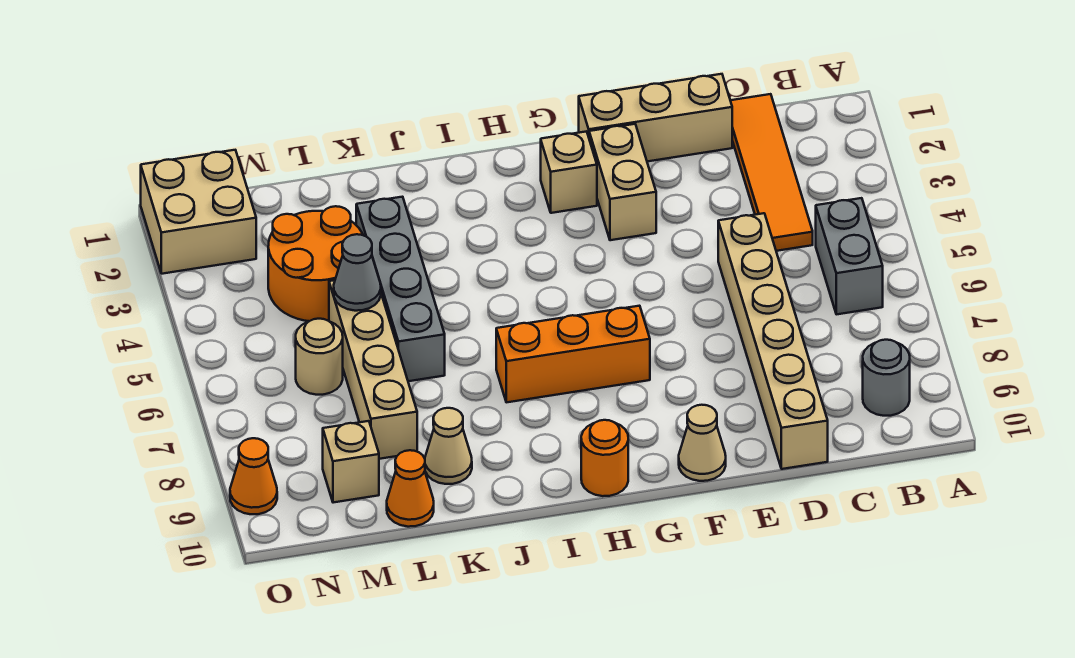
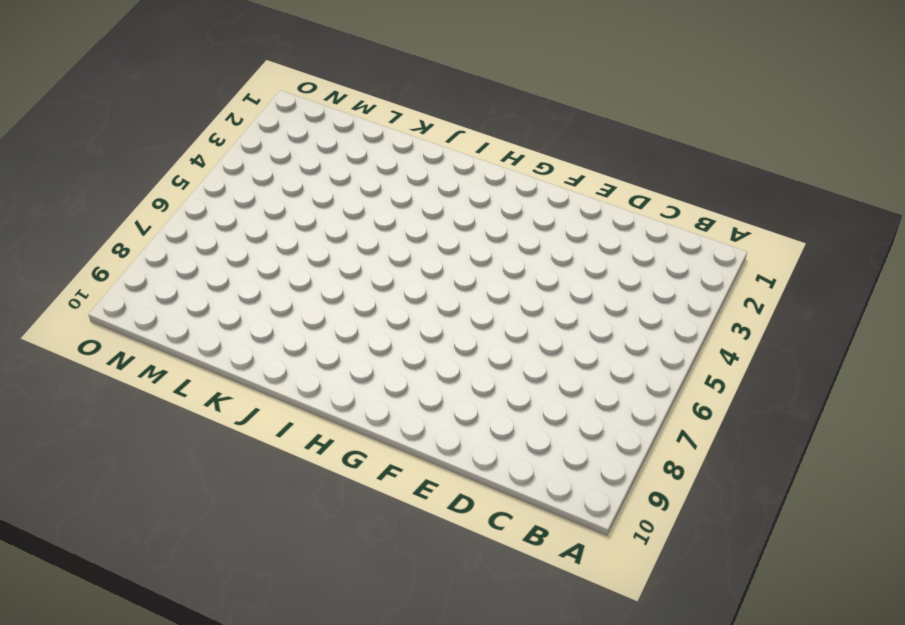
none -> grey 1x2 brick [816,198,883,314]
none -> grey 1x1 round brick [863,340,910,416]
none -> orange 1x4 tile [730,94,813,251]

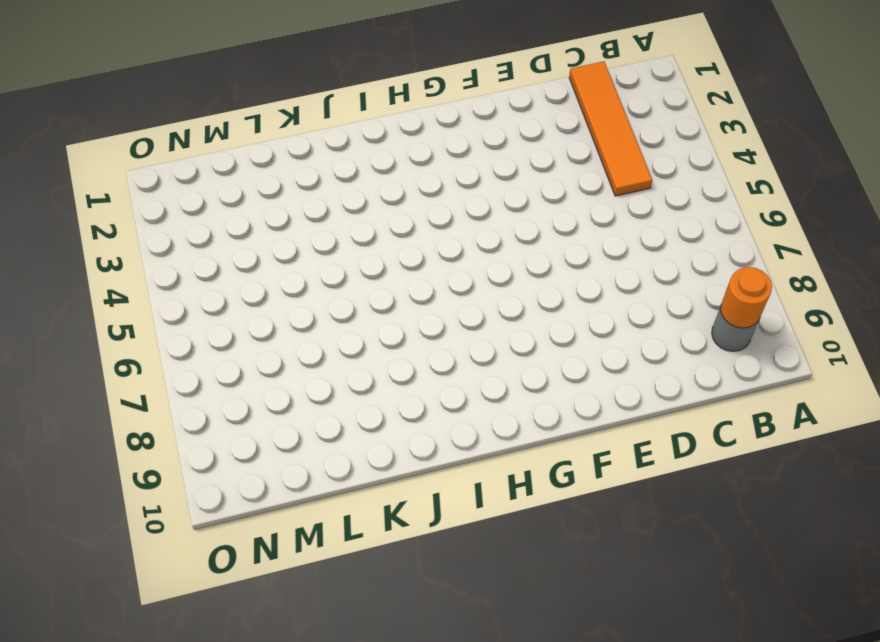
orange 1x1 round brick [721,267,772,328] -> orange 1x1 round brick moved to [581,420,628,496]
none -> grey 1x2 brick [816,198,883,314]
none -> tan 1x3 brick [579,74,732,161]
none -> tan 1x6 brick [718,213,828,469]

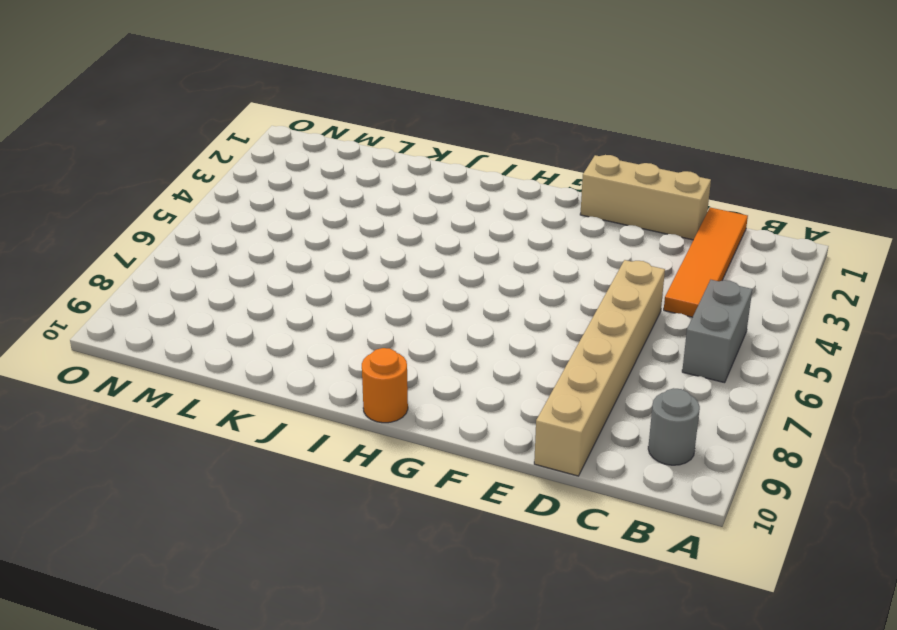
none -> tan 1x2 brick [589,124,656,240]
none -> tan 1x1 cone [679,405,726,481]
none -> tan 1x1 brick [541,131,597,213]

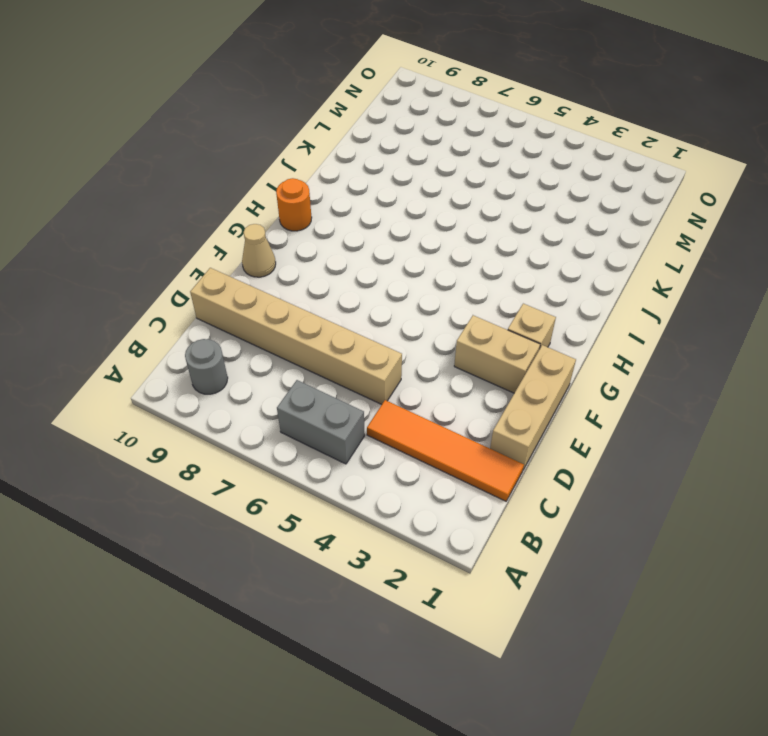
none -> orange 1x3 brick [496,306,650,402]
none -> grey 1x4 brick [356,197,445,381]
none -> tan 1x1 cone [425,408,472,484]

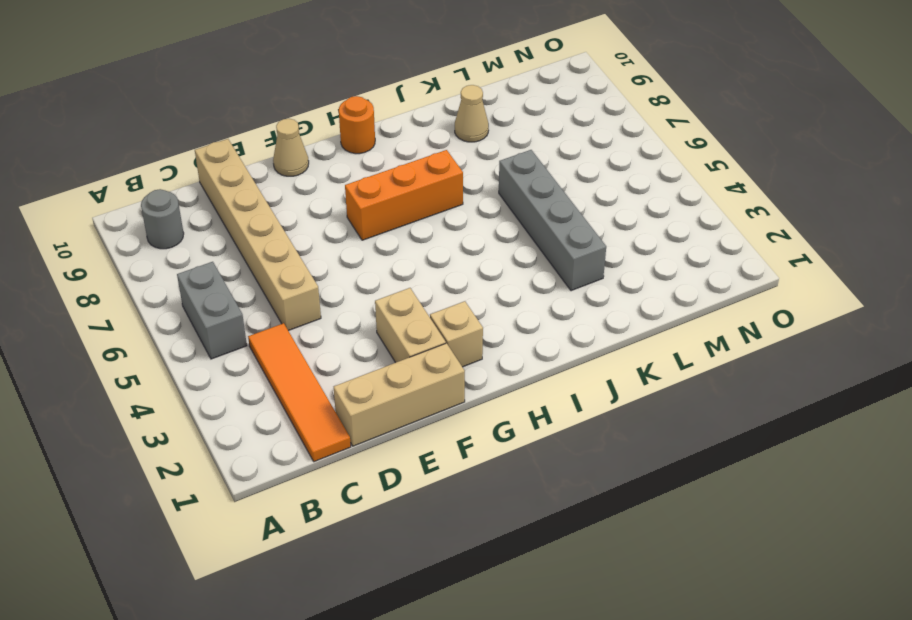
none -> orange 2x2 round brick [268,206,363,321]
none -> tan 1x4 brick [329,280,417,459]
none -> orange 1x1 cone [387,450,434,527]

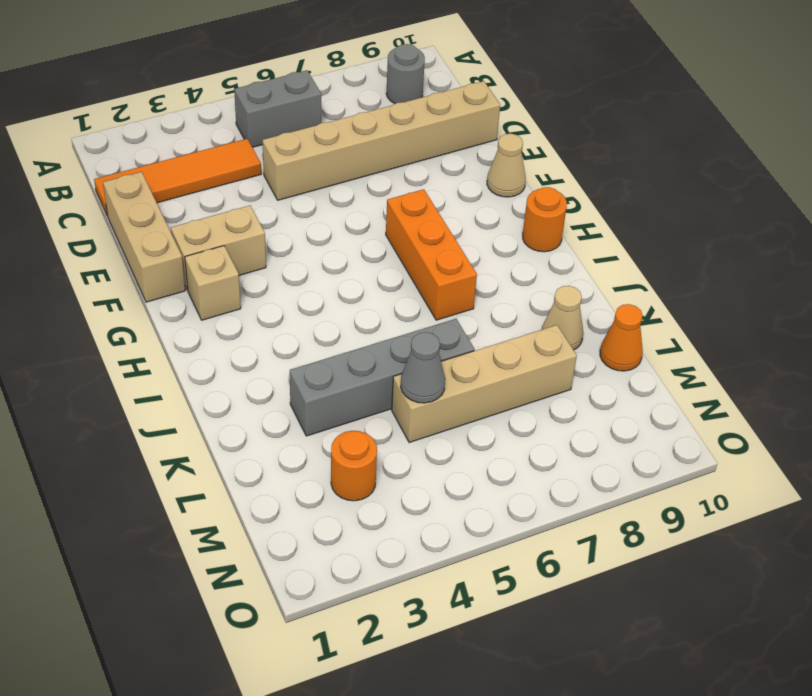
orange 1x1 round brick [331,431,377,501] -> orange 2x2 round brick [268,206,363,321]
none -> tan 1x1 round brick [296,319,343,395]
none -> tan 1x1 brick [323,421,379,503]
none -> tan 2x2 brick [141,150,256,274]

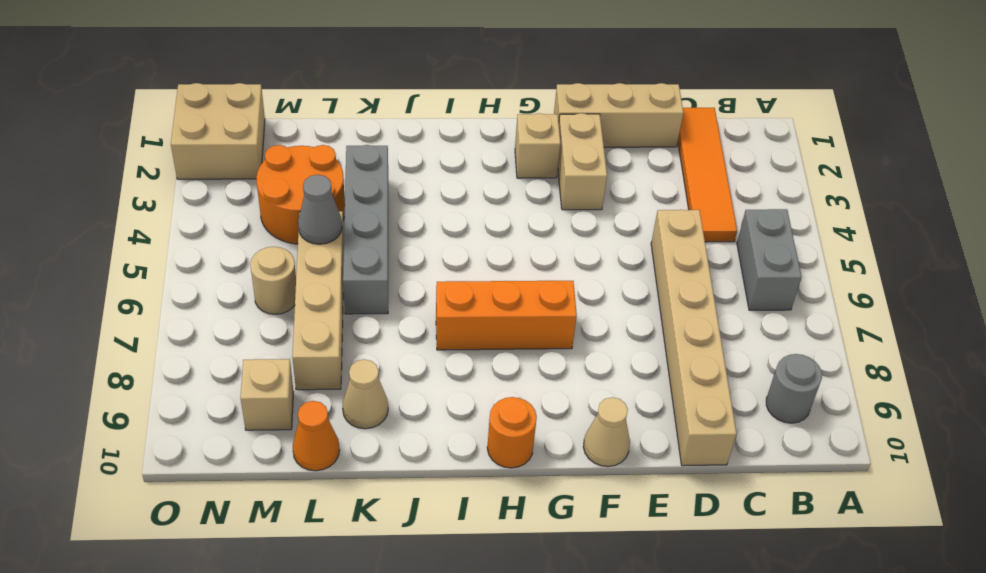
none -> orange 1x1 cone [230,438,277,514]

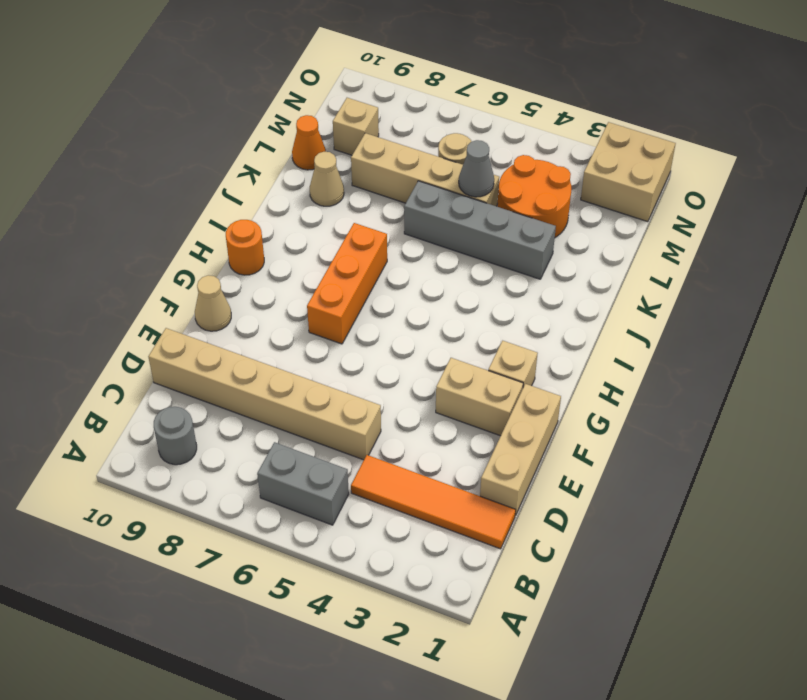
none -> orange 1x1 cone [230,438,277,514]

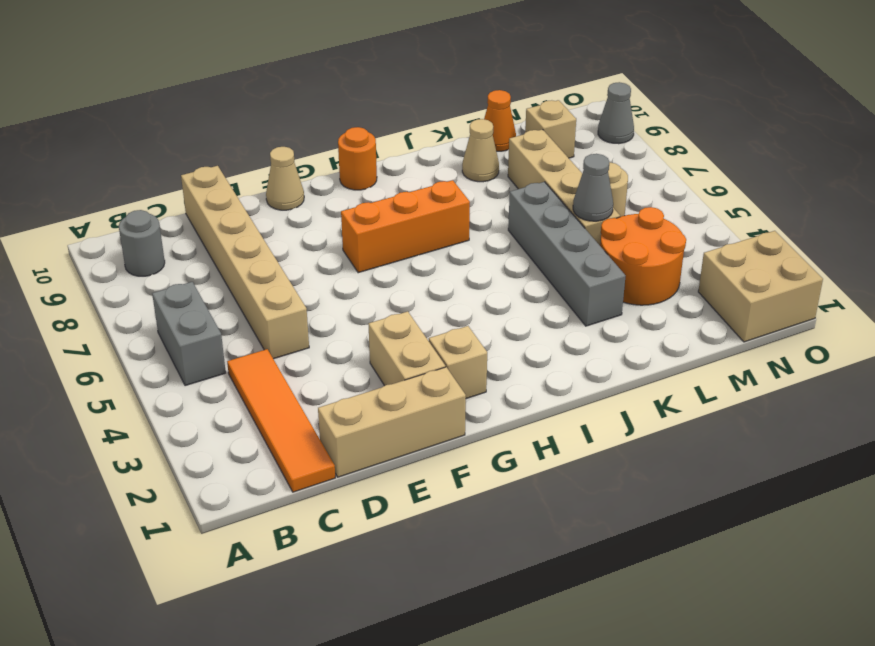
grey 1x1 cone [598,82,634,144] -> orange 1x1 cone [230,438,277,514]

